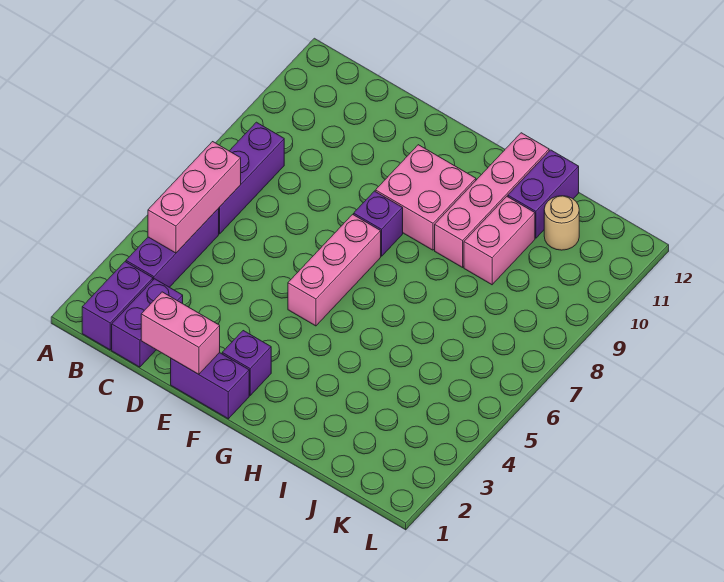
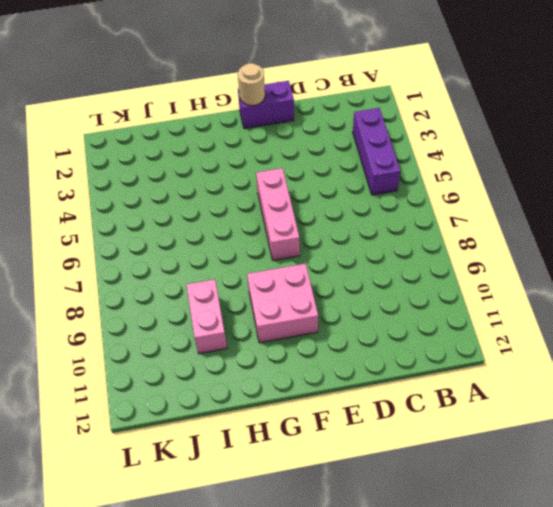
tan 1x1 round brick [238,63,265,106] -> tan 1x1 round brick moved to [544,196,579,250]
none -> purple 1x2 brick [82,262,153,350]
none -> purple 1x3 brick [219,122,284,234]
none -> purple 1x2 brick [112,279,183,367]

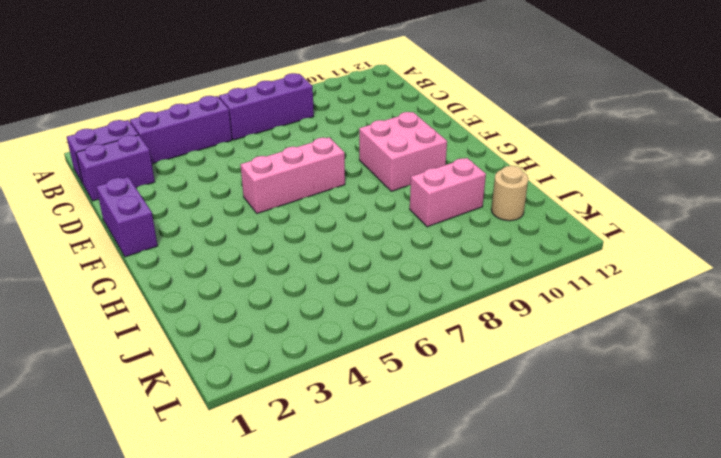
none -> purple 1x1 brick [222,331,271,395]
none -> purple 1x1 brick [354,191,403,256]
none -> pink 1x4 brick [435,133,549,267]

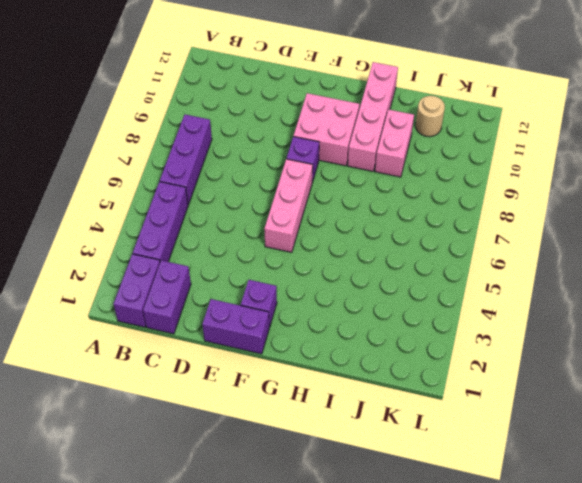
none -> purple 1x2 brick [508,150,579,238]
none -> pink 1x3 brick [148,142,241,253]
none -> pink 1x2 brick [141,292,220,374]

